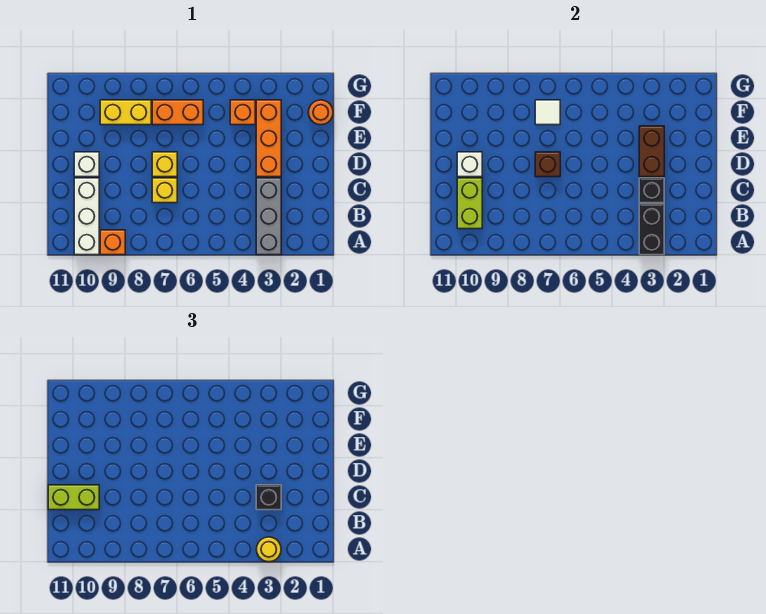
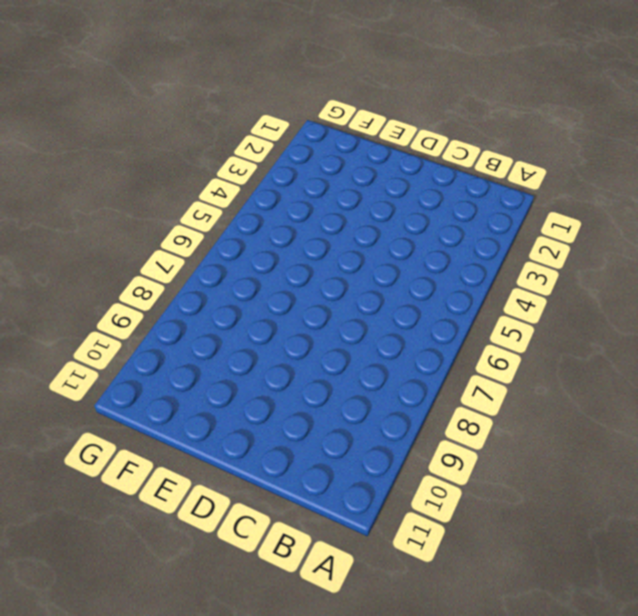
none -> grey 1x3 brick [256,178,281,255]
none -> orange 1x1 brick [100,230,125,255]
none -> white 1x3 brick [74,178,99,255]

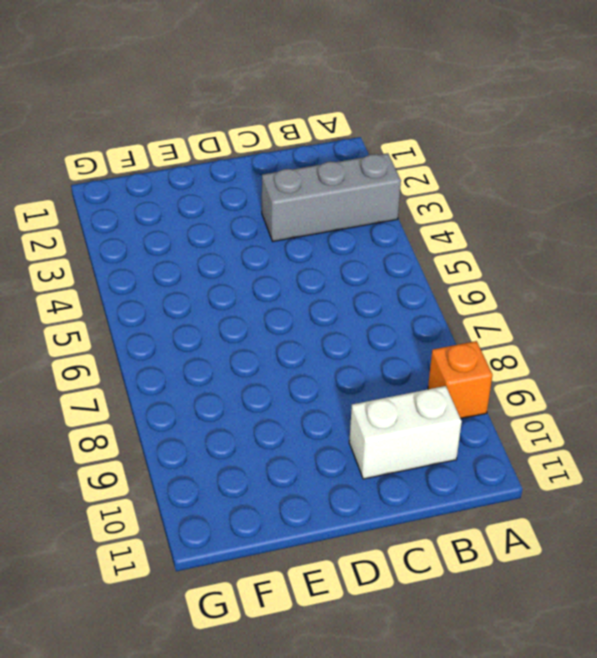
white 1x2 brick [349,386,462,479] -> white 1x3 brick [74,178,99,255]
none -> yellow 1x1 brick [152,178,177,203]
none -> orange 1x3 brick [256,100,281,177]
none -> yellow 1x1 brick [152,152,177,177]

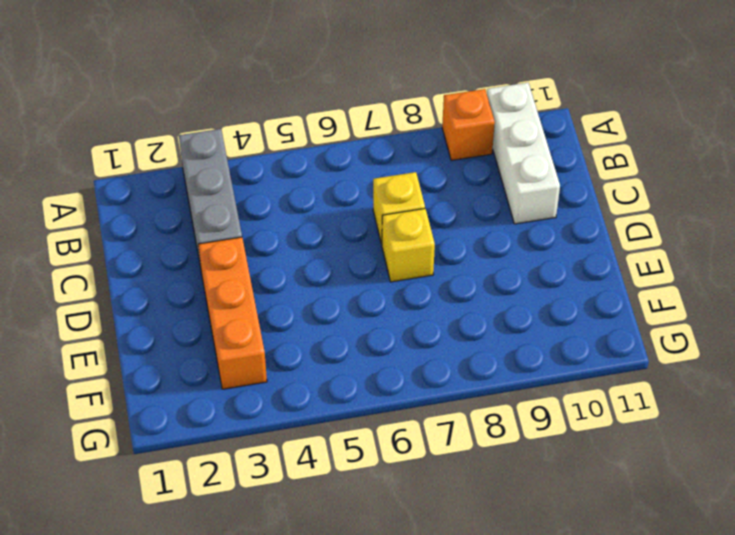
none -> white 1x1 brick [74,152,99,177]
none -> orange 1x1 round brick [308,100,333,125]
none -> orange 1x1 brick [230,100,255,125]

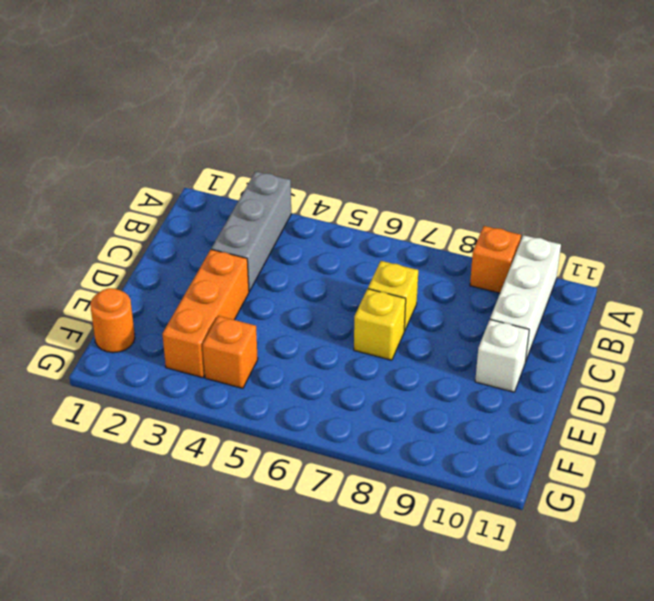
none -> orange 1x2 brick [152,100,203,125]
none -> yellow 1x2 brick [100,100,151,125]
none -> black 1x2 brick [639,204,664,255]

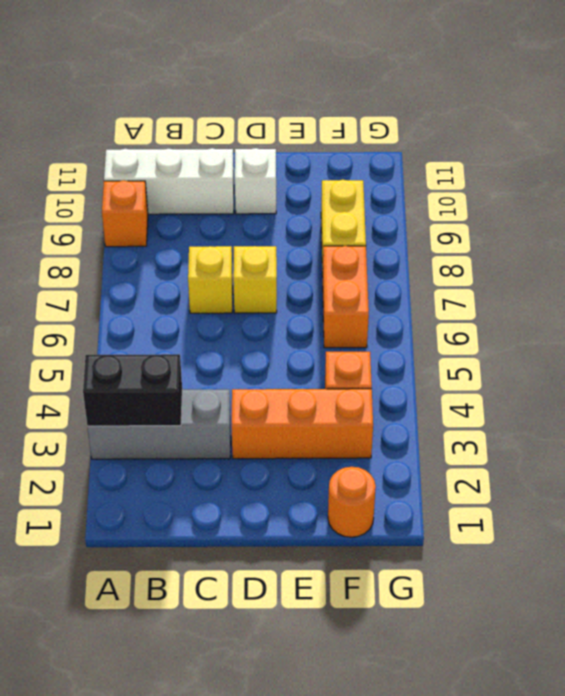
none -> lime 1x2 brick [457,178,482,229]
none -> black 1x1 brick [639,178,664,203]
none -> brown 1x2 brick [639,126,664,177]

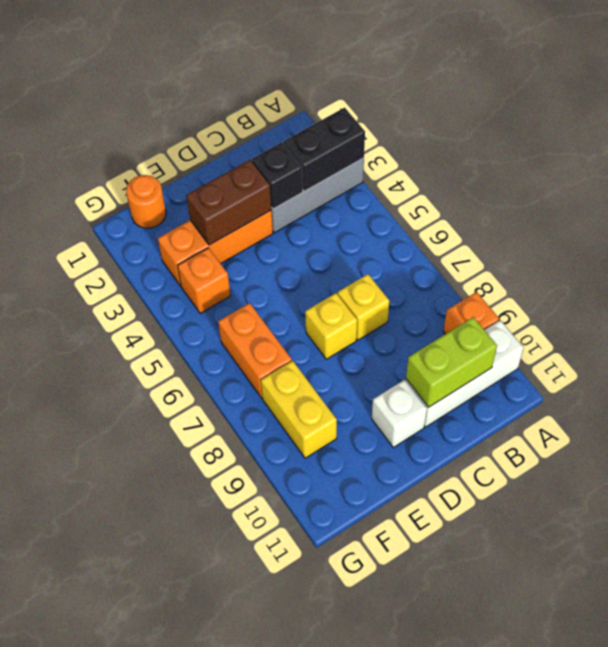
none -> brown 1x1 brick [535,152,560,177]
none -> white 1x1 brick [457,152,482,177]
none -> white 1x1 tile [535,100,560,125]

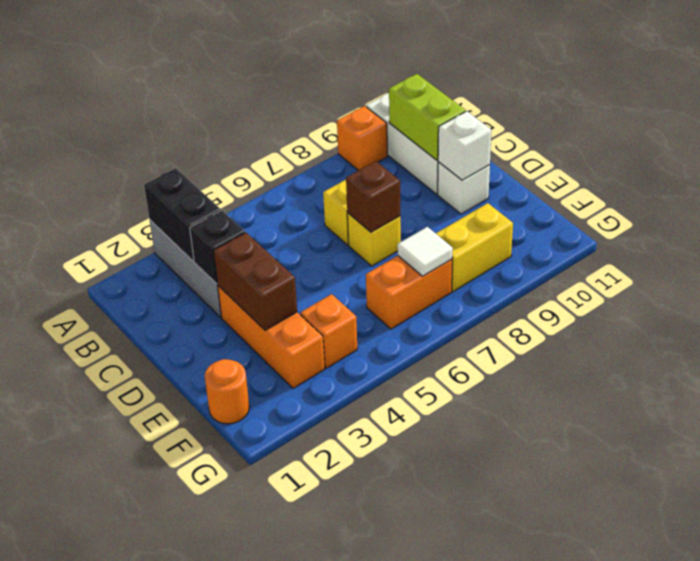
none -> yellow 1x1 round brick [256,537,281,562]
none -> black 1x1 brick [256,485,281,510]
none -> lime 1x2 brick [48,485,99,510]

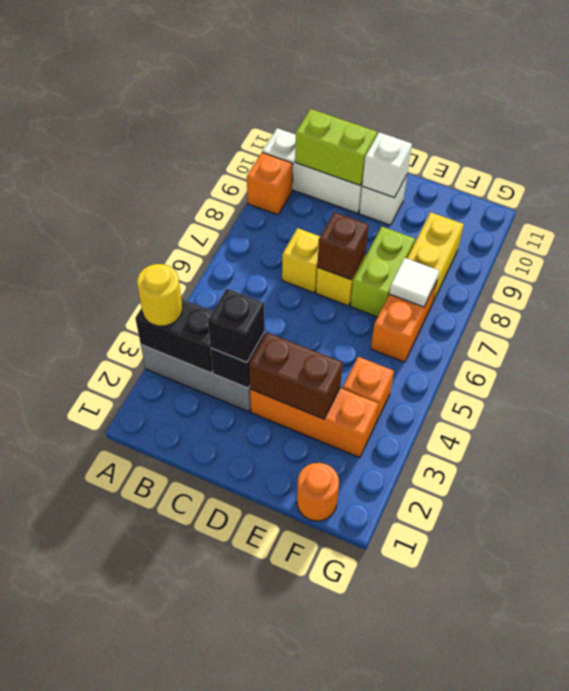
lime 1x2 brick [350,227,415,317] -> lime 1x2 brick moved to [48,485,99,510]

